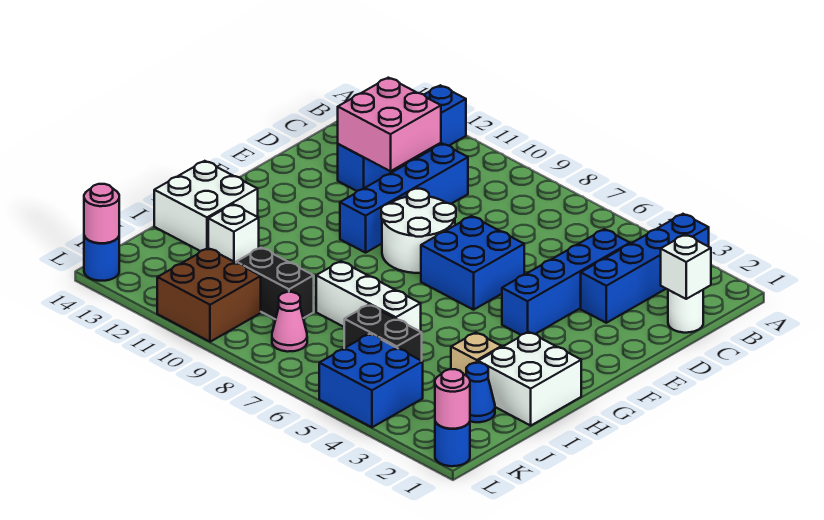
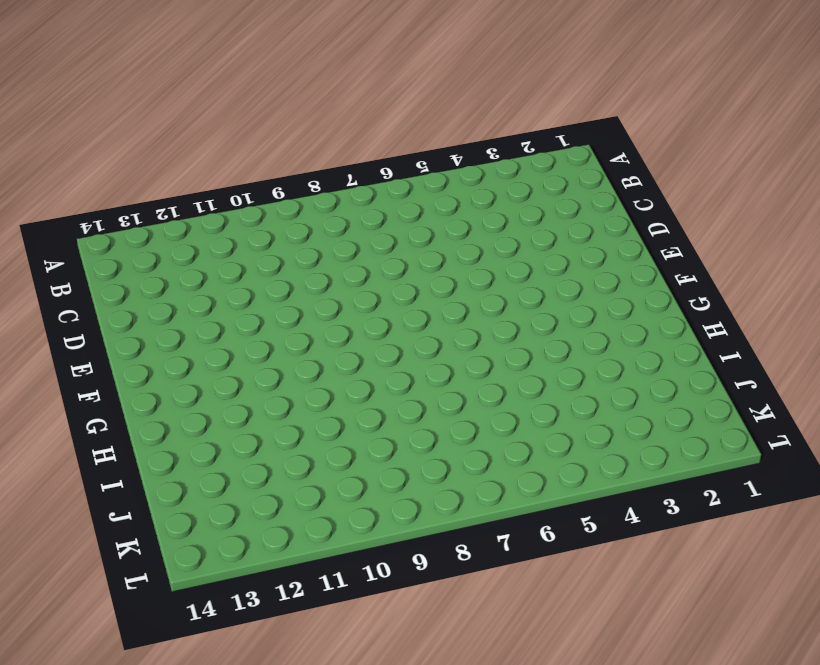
none -> blue 1x4 brick [581,214,709,323]
none -> blue 1x4 brick [338,85,466,191]
none -> white 1x1 round brick [668,290,703,333]

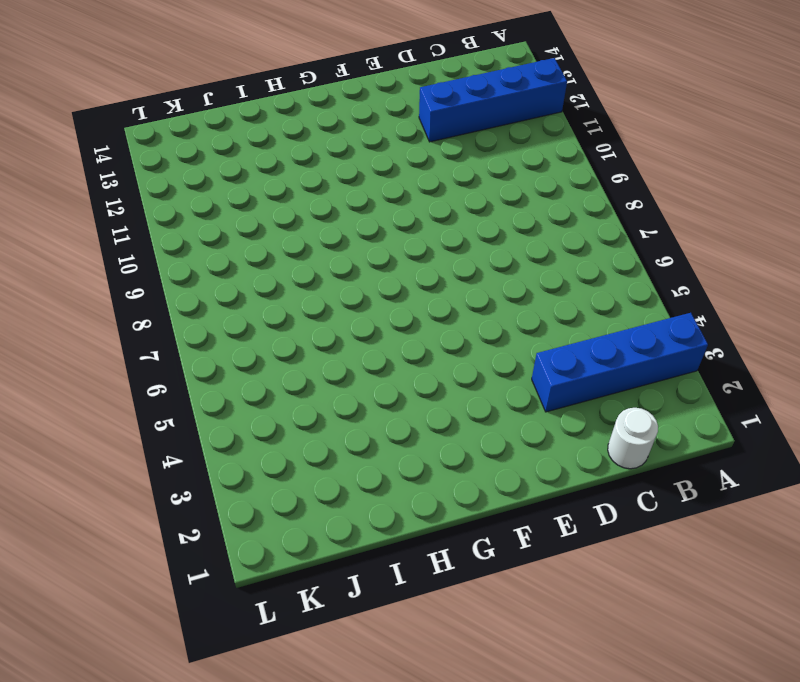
none -> blue 1x4 brick [502,229,630,335]
none -> blue 1x4 brick [340,144,468,253]
none -> blue 2x2 brick [421,216,524,310]

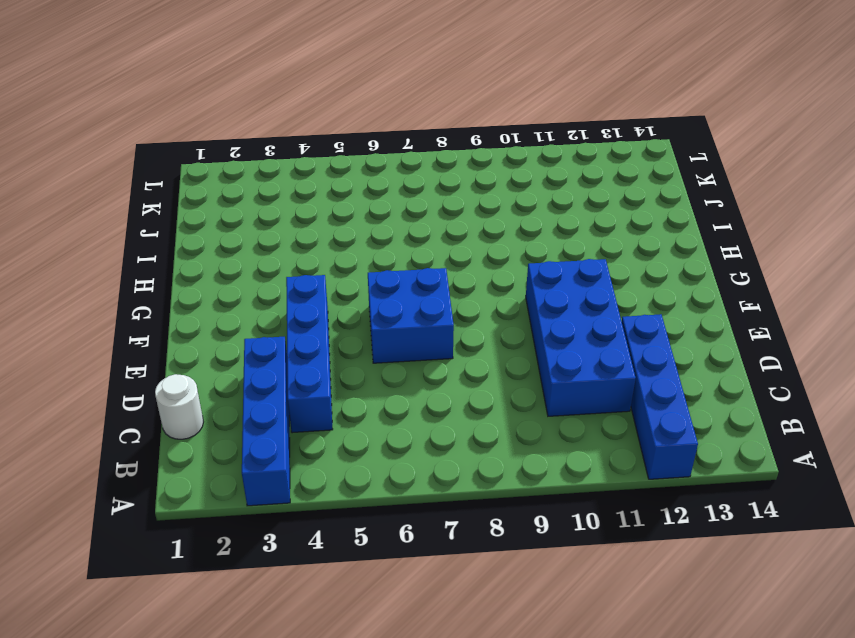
blue 2x4 brick [526,259,636,416] -> blue 1x4 brick [340,144,468,253]
none -> white 2x2 round brick [381,189,456,273]
none -> white 2x2 brick [478,332,581,425]
none -> white 2x2 brick [154,161,258,251]

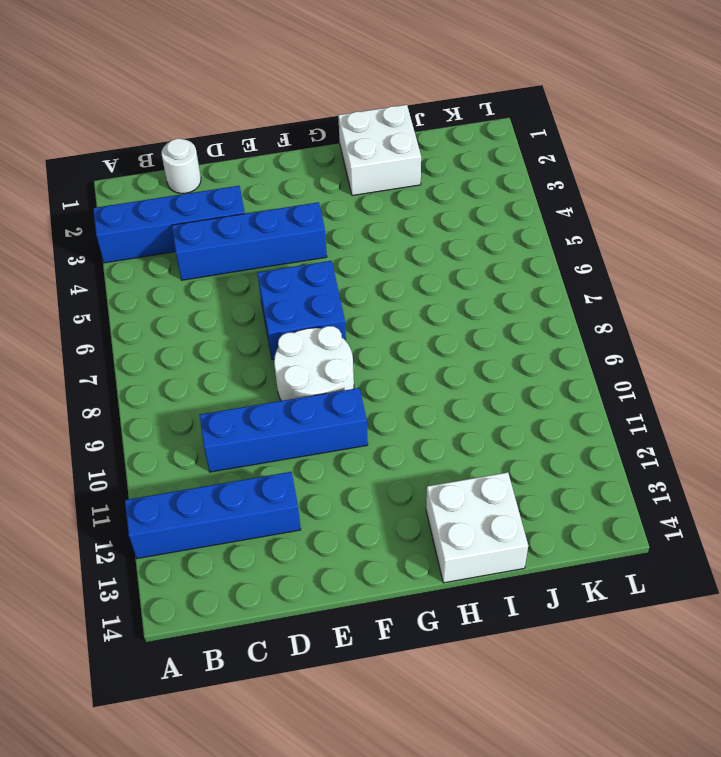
none -> tan 1x1 brick [451,333,501,376]
none -> white 1x3 brick [316,261,421,332]
none -> white 1x1 brick [208,204,259,263]

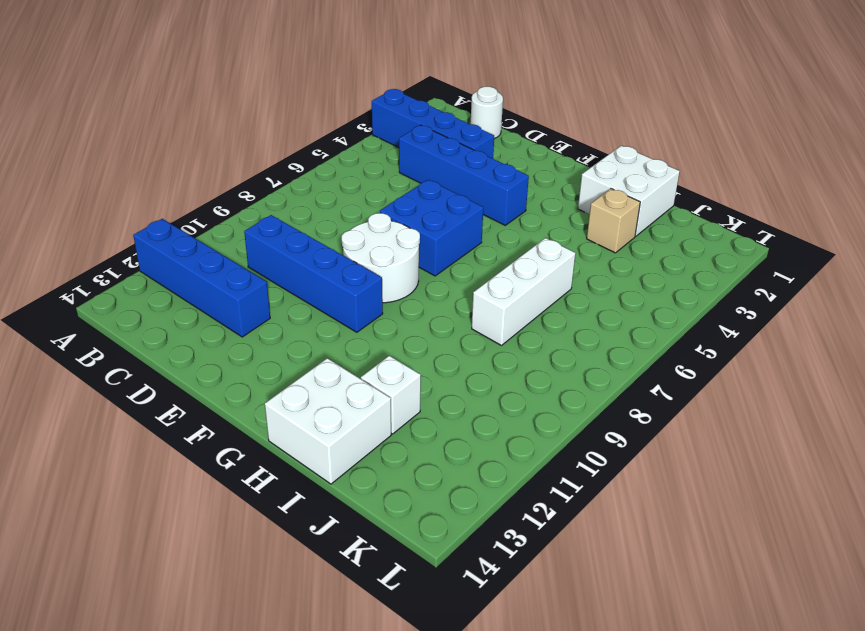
none -> blue 1x1 cone [466,363,495,422]
none -> black 1x2 brick [344,305,422,361]
none -> black 1x2 brick [236,248,314,319]

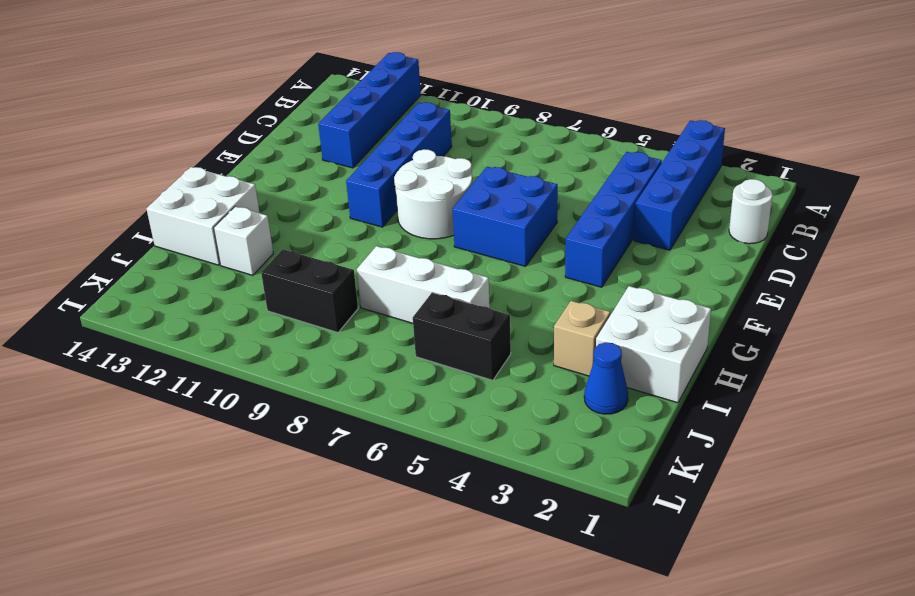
none -> blue 2x2 brick [319,334,423,427]
none -> pink 1x1 cone [272,292,307,352]
none -> brown 2x2 brick [157,248,261,342]

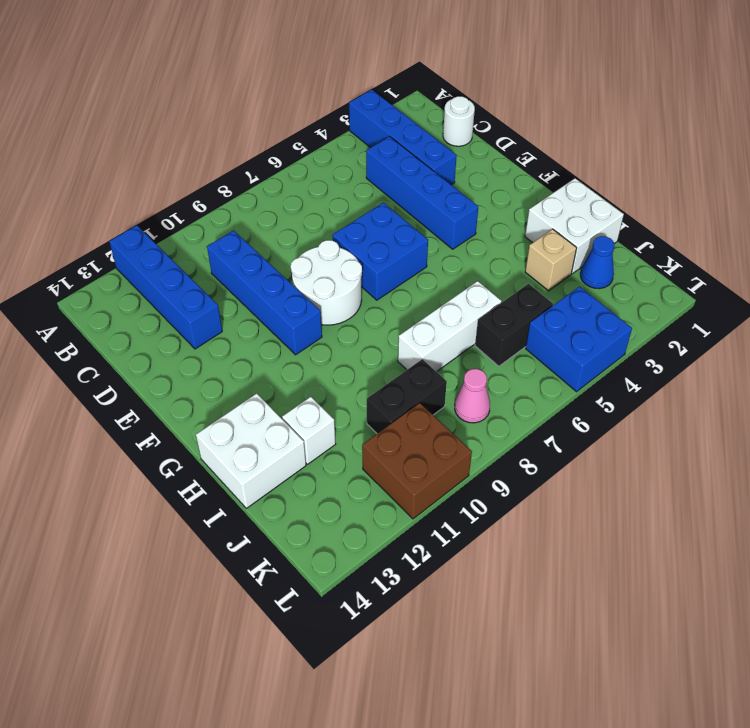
none -> blue 1x1 round brick [435,422,470,466]
none -> blue 1x1 round brick [84,236,119,281]
none -> white 1x1 brick [661,235,711,299]

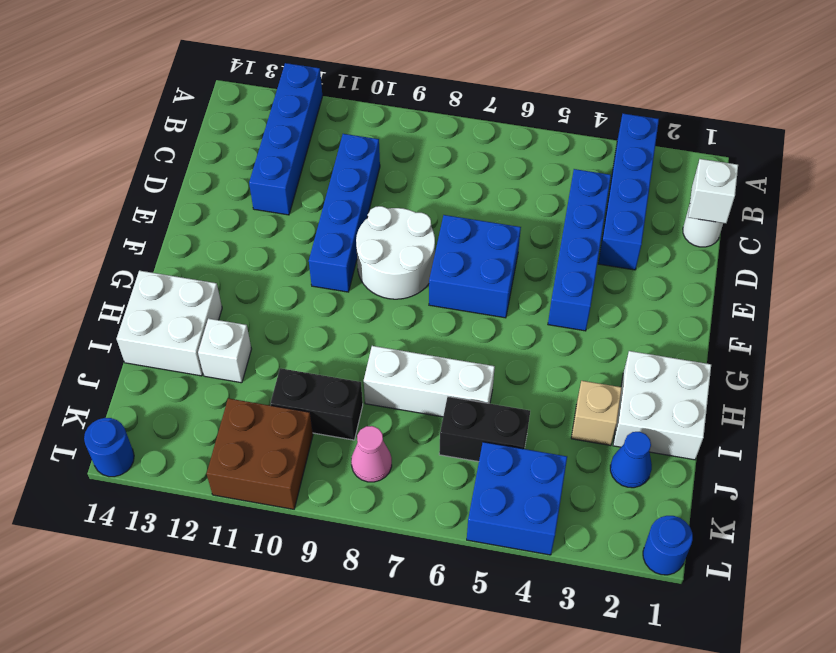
none -> pink 2x2 brick [338,78,441,171]
none -> pink 1x1 round brick [435,369,470,429]
none -> pink 1x1 round brick [84,184,119,243]

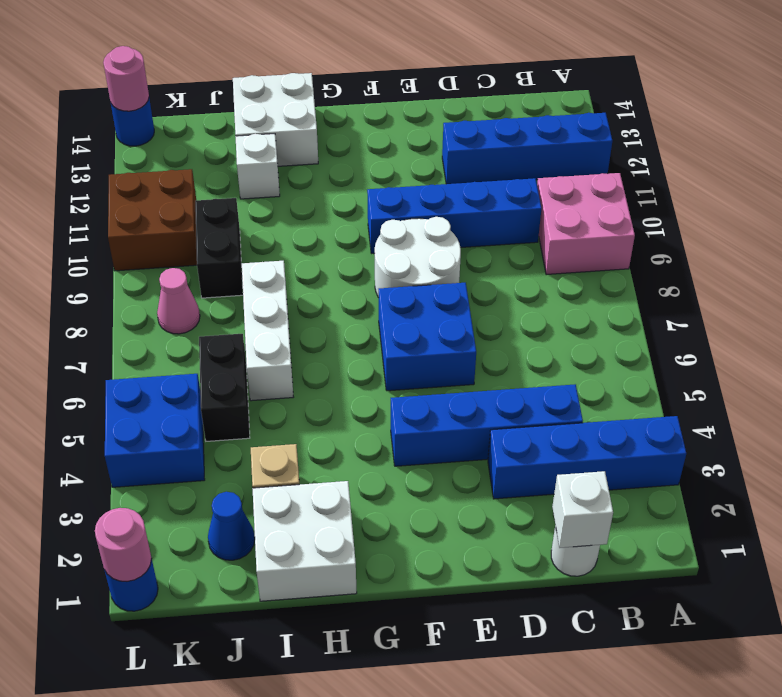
pink 2x2 brick [537,173,635,275] -> pink 2x2 brick moved to [338,78,441,171]

